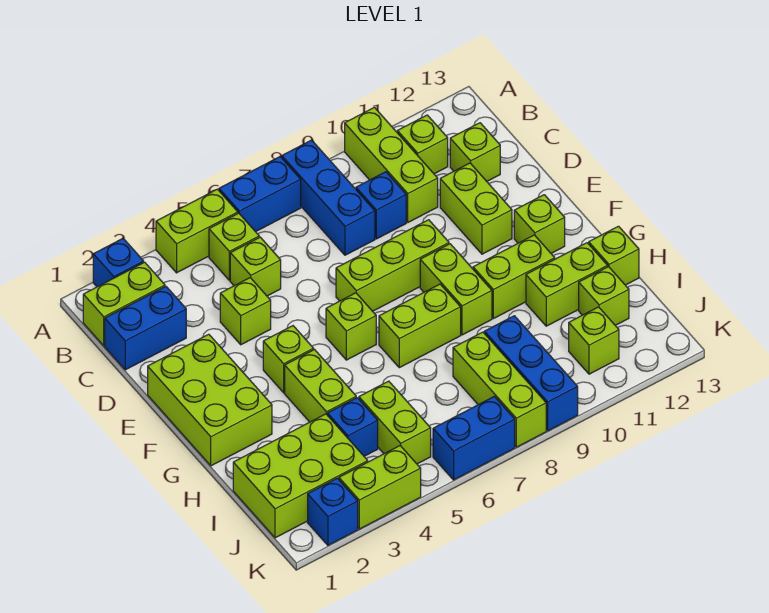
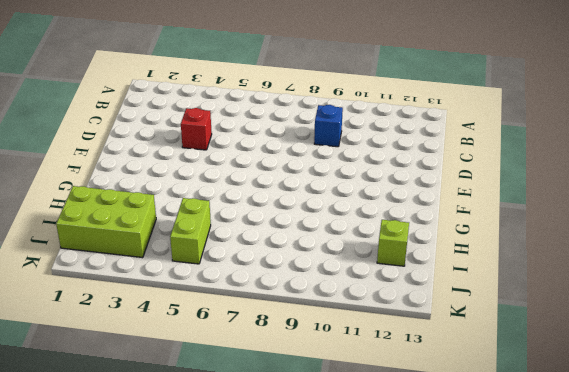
red 1x1 brick [181,108,212,150] -> lime 1x1 brick [220,278,271,345]
none -> blue 1x1 brick [93,239,144,287]
none -> lime 1x2 brick [156,189,238,273]
none -> blue 1x2 brick [219,157,301,232]
none -> blue 1x3 brick [282,140,375,255]

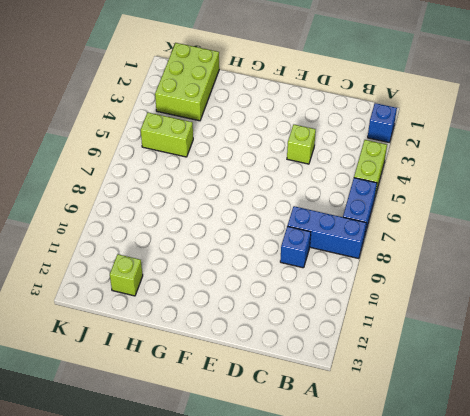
none -> lime 1x3 brick [345,107,438,222]
none -> lime 1x2 brick [83,262,165,346]
none -> lime 1x1 brick [209,213,259,280]
none -> lime 1x1 brick [397,115,448,174]

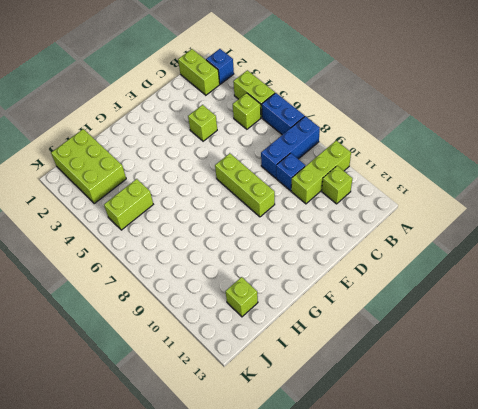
none -> blue 1x2 brick [105,286,186,370]
none -> lime 1x1 brick [230,237,281,296]
none -> lime 1x1 brick [450,123,500,181]
none -> lime 1x2 brick [440,163,512,254]

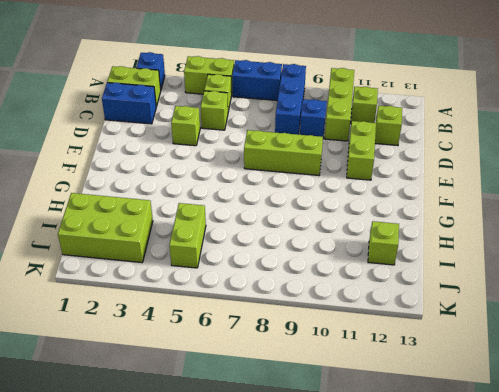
none -> lime 2x3 brick [148,334,272,466]
none -> lime 1x1 brick [263,326,314,393]
none -> lime 1x1 brick [326,293,376,360]
none -> lime 1x2 brick [420,244,492,335]

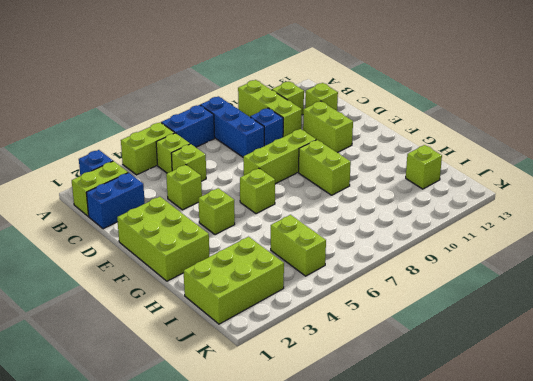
none -> lime 1x1 brick [514,195,565,253]
none -> lime 1x2 brick [285,350,356,422]
none -> lime 1x2 brick [379,284,461,368]
none -> lime 1x2 brick [473,235,555,319]

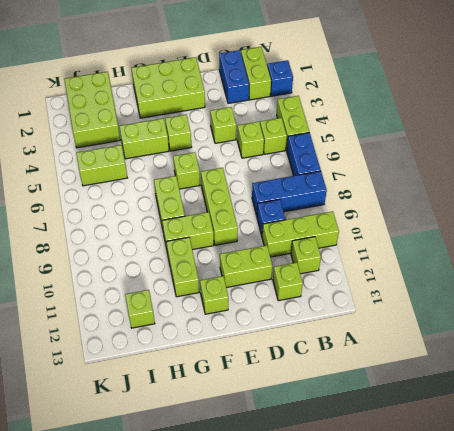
none -> lime 1x2 brick [526,243,608,326]
none -> lime 1x1 brick [589,226,639,285]
none -> blue 1x1 brick [327,398,378,456]
none -> lime 1x3 brick [453,332,546,447]

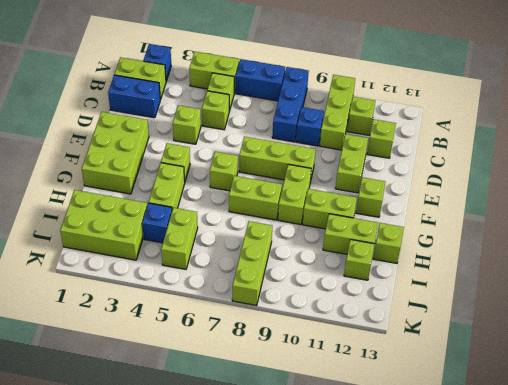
none -> blue 1x3 brick [484,316,578,431]
none -> lime 1x1 brick [569,307,619,374]
none -> blue 1x1 brick [308,478,358,545]
none -> lime 1x2 brick [339,446,421,529]

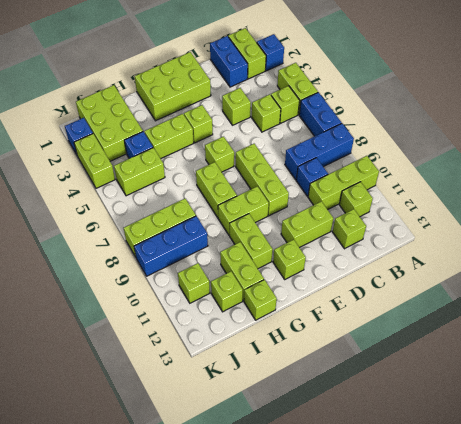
none -> blue 1x2 brick [433,396,515,480]

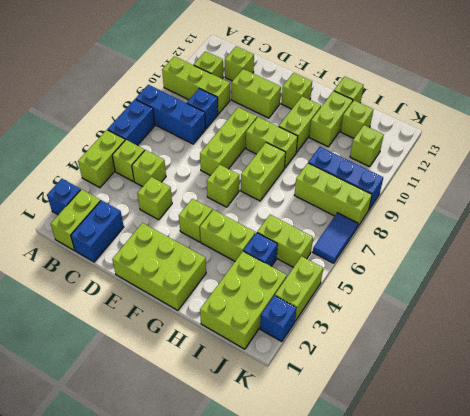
blue 1x2 tile [313,213,358,263] -> blue 1x2 brick [433,396,515,480]

